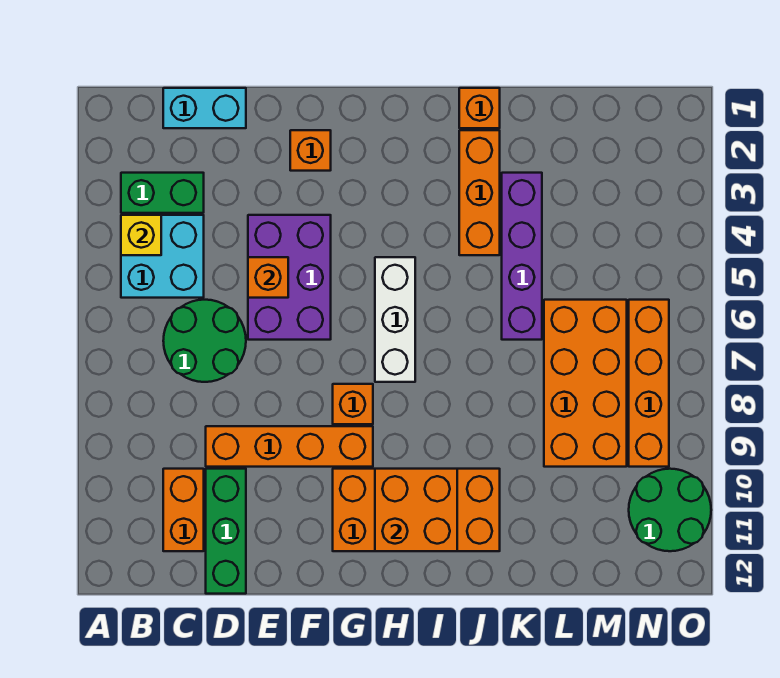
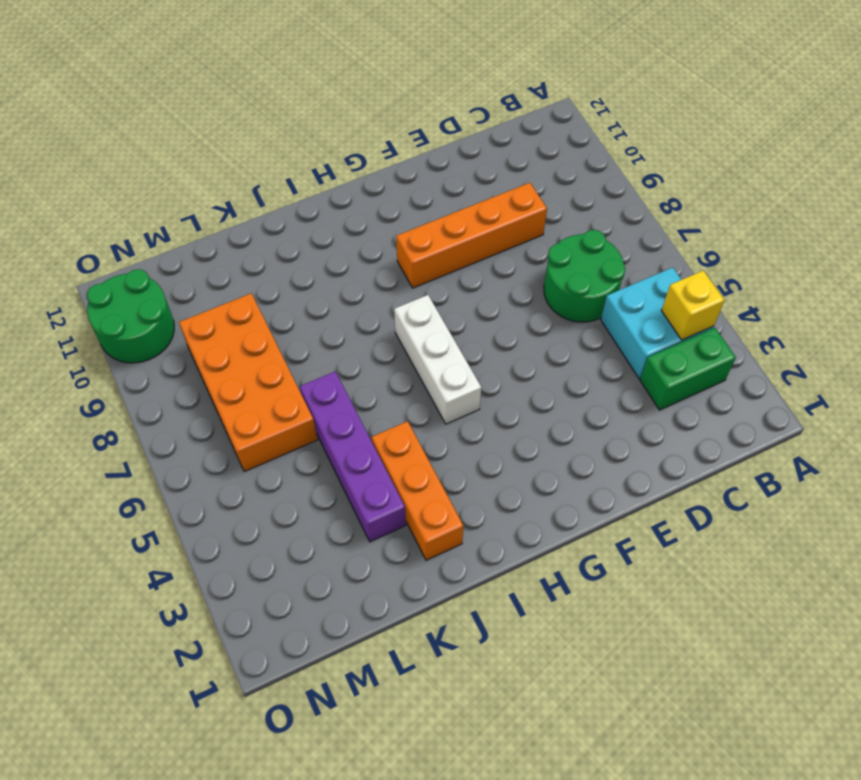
none -> cyan 1x2 brick [163,88,246,128]
none -> orange 1x2 brick [163,469,204,551]
none -> green 1x3 brick [206,469,246,594]

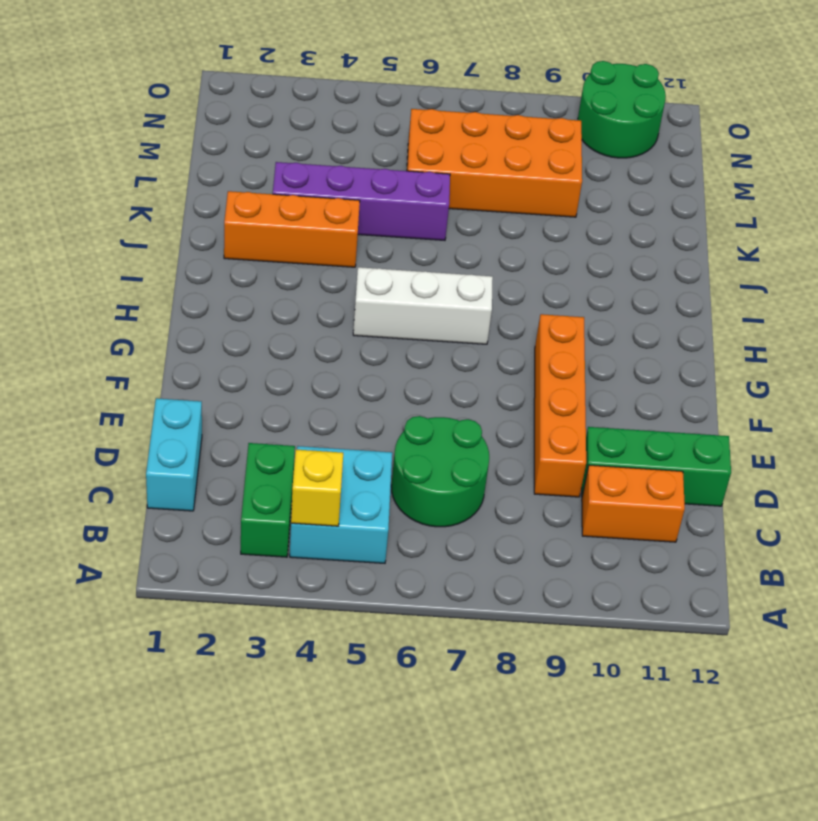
none -> purple 2x3 brick [248,215,331,340]
none -> orange 1x1 brick [290,130,331,171]
none -> orange 1x1 brick [333,384,373,424]

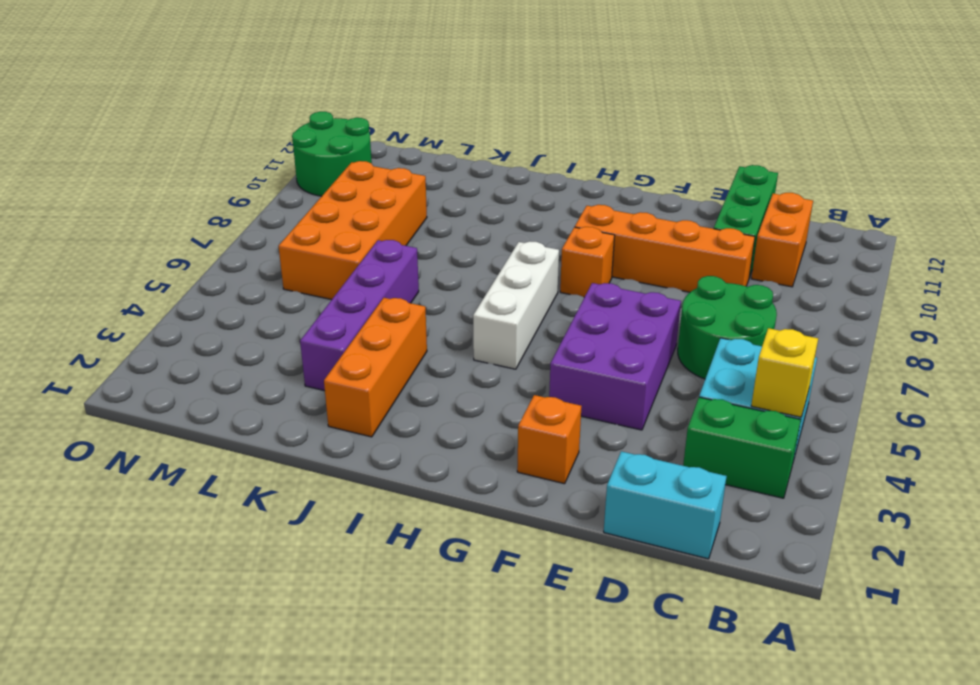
none -> orange 2x4 brick [333,469,500,551]
none -> orange 1x1 brick [459,88,500,128]
none -> orange 1x4 brick [629,300,669,467]

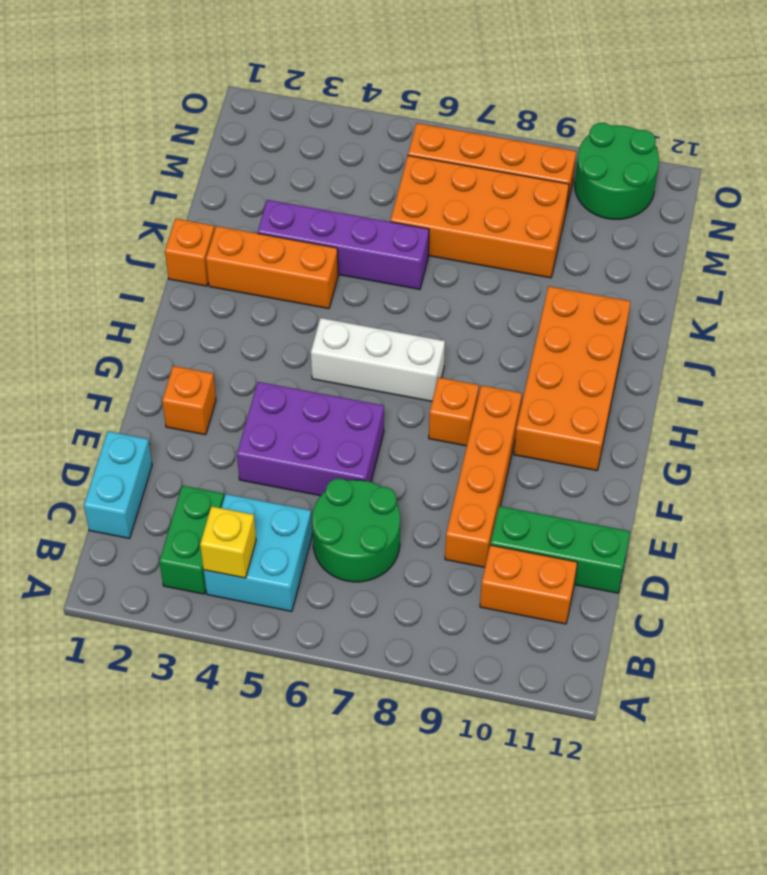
none -> orange 1x1 brick [248,257,288,298]
none -> orange 2x2 brick [375,469,457,551]

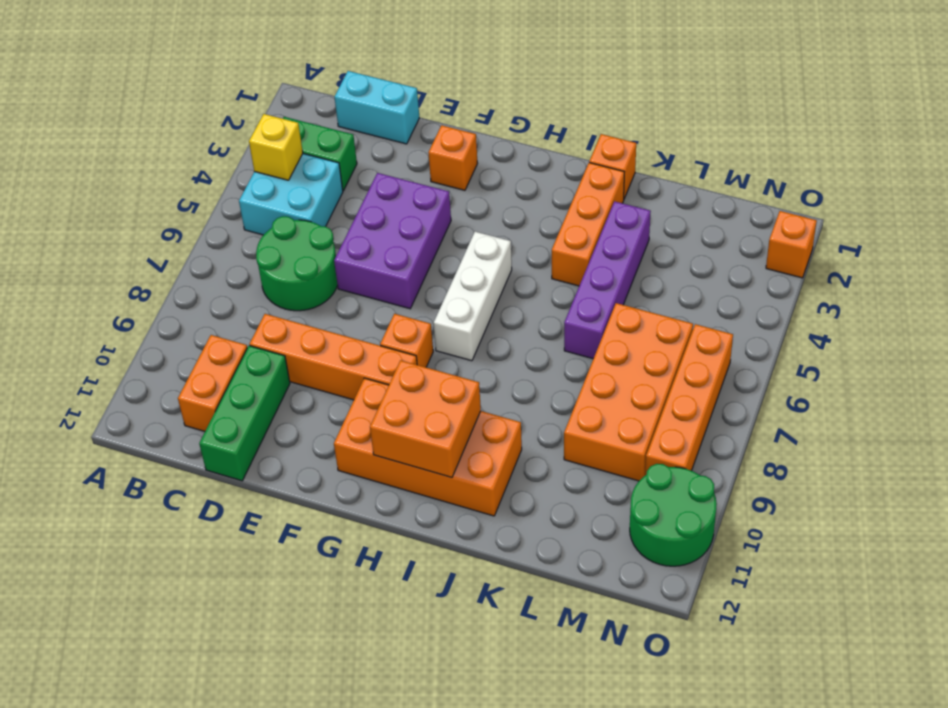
orange 1x1 brick [766,211,817,278] -> orange 1x1 brick moved to [248,257,288,298]

